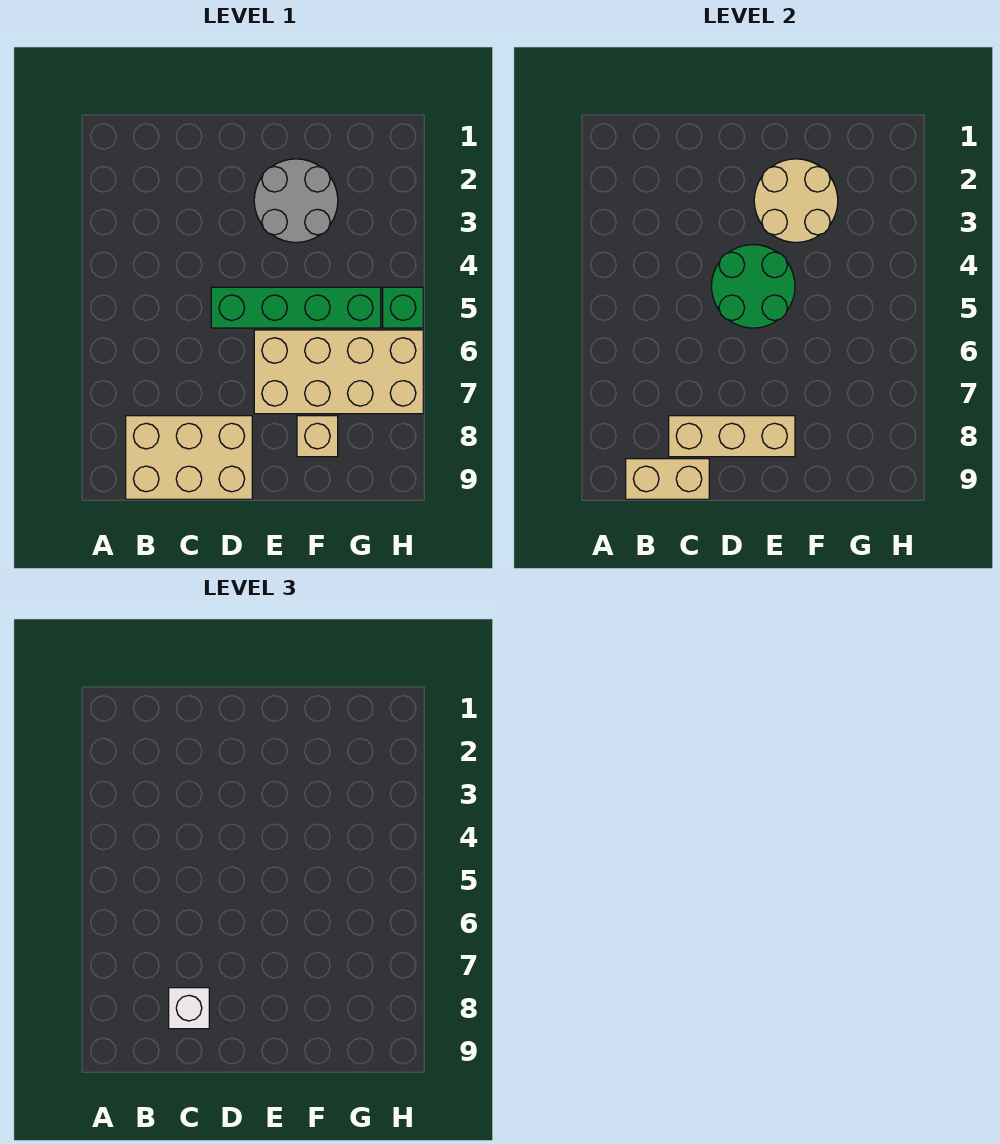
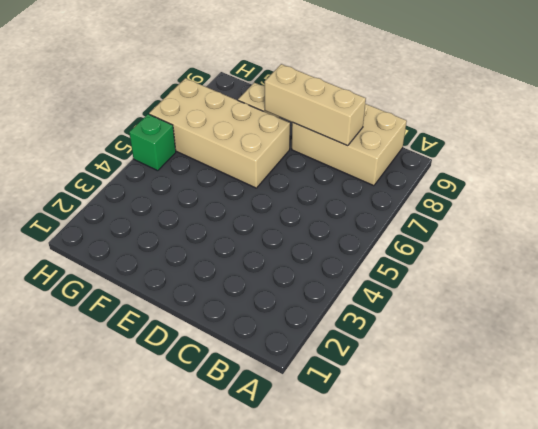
none -> green 1x4 brick [211,287,381,328]
none -> grey 2x2 round brick [254,159,338,242]

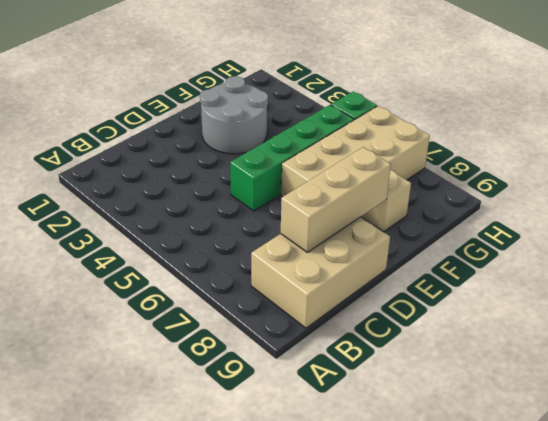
none -> tan 1x2 brick [626,459,709,499]
none -> green 2x2 round brick [711,245,795,328]

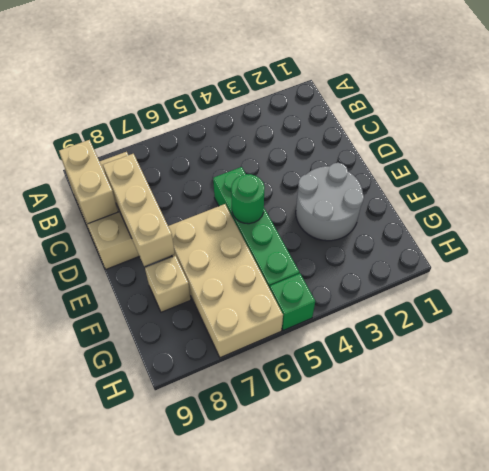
green 1x1 round brick [231,174,265,224] -> green 2x2 round brick [711,245,795,328]
none -> tan 2x2 round brick [754,159,838,242]
none -> white 1x1 brick [169,988,209,1029]

